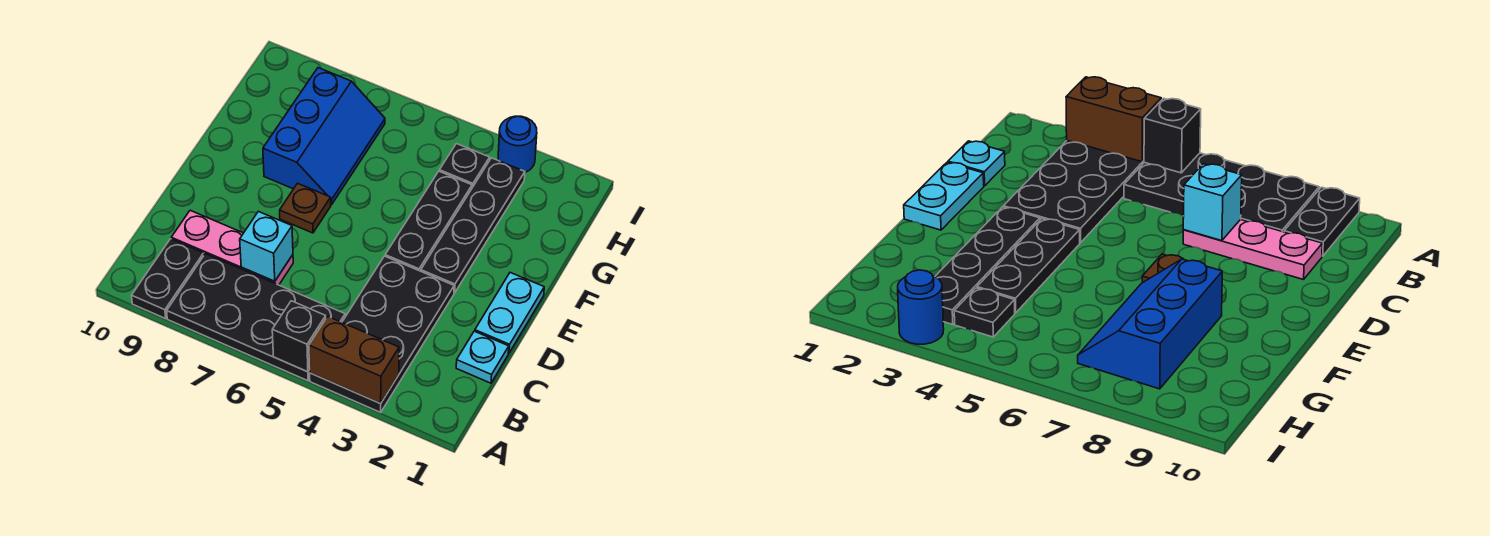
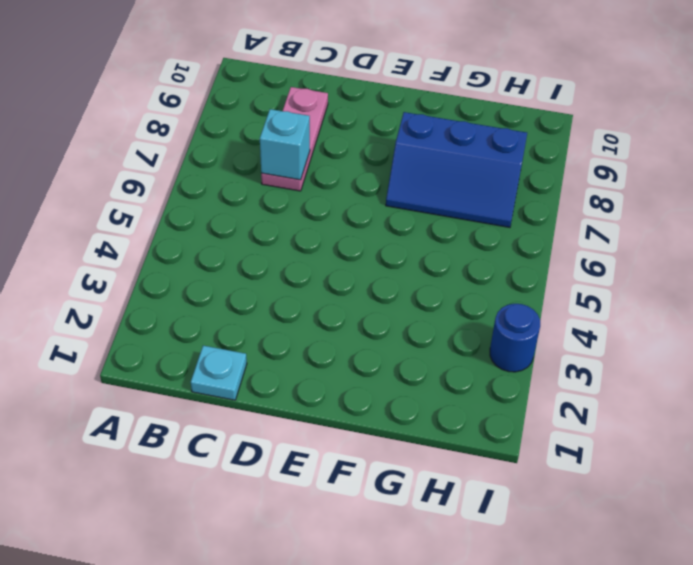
none -> black 2x4 plate [310,256,454,412]
none -> black 2x4 plate [167,254,345,381]
none -> black 1x2 plate [132,239,204,319]

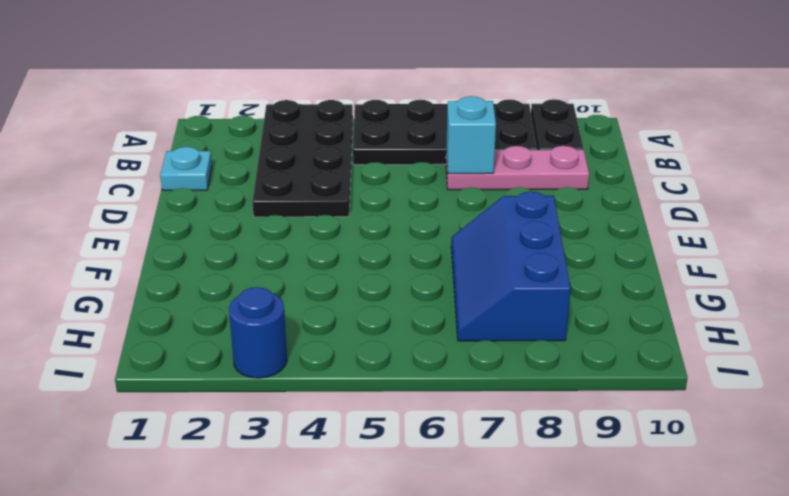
none -> cyan 1x2 plate [475,273,544,353]
none -> black 1x4 plate [421,158,525,293]
none -> black 1x3 plate [385,171,472,271]

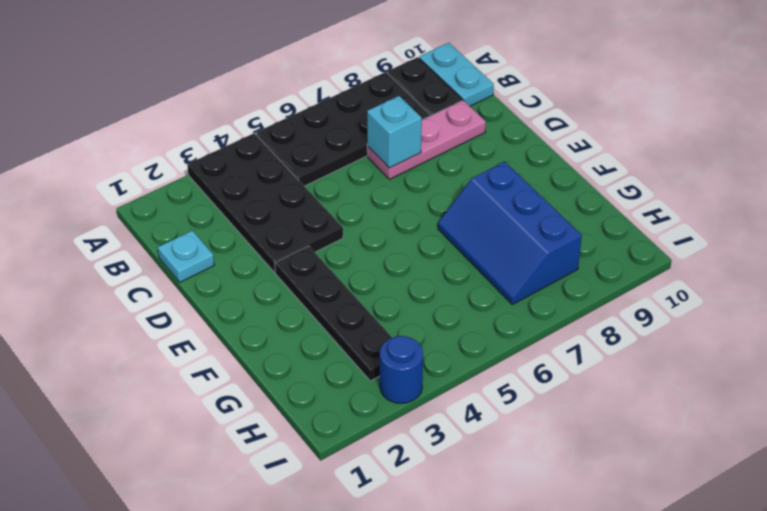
cyan 1x2 plate [419,43,494,106] -> cyan 1x2 plate moved to [475,273,544,353]
none -> black 1x3 plate [385,171,472,271]
none -> brown 1x1 plate [280,183,331,233]
none -> black 1x1 plate [439,144,490,188]

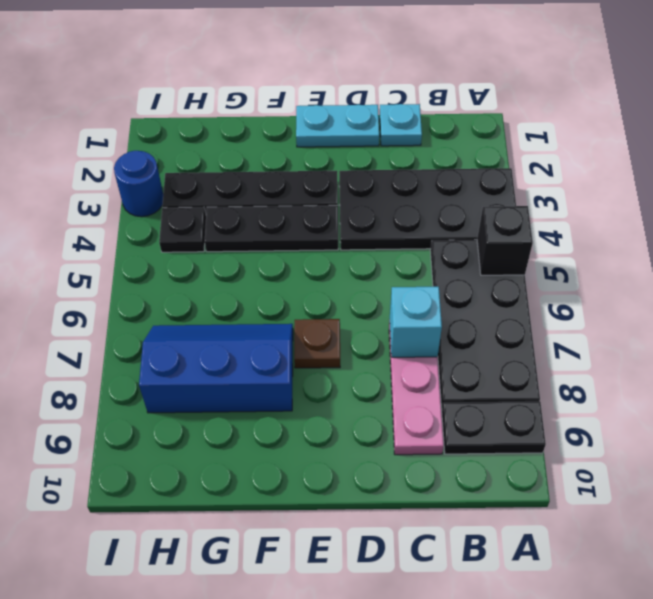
none -> brown 1x2 brick [309,316,399,403]

